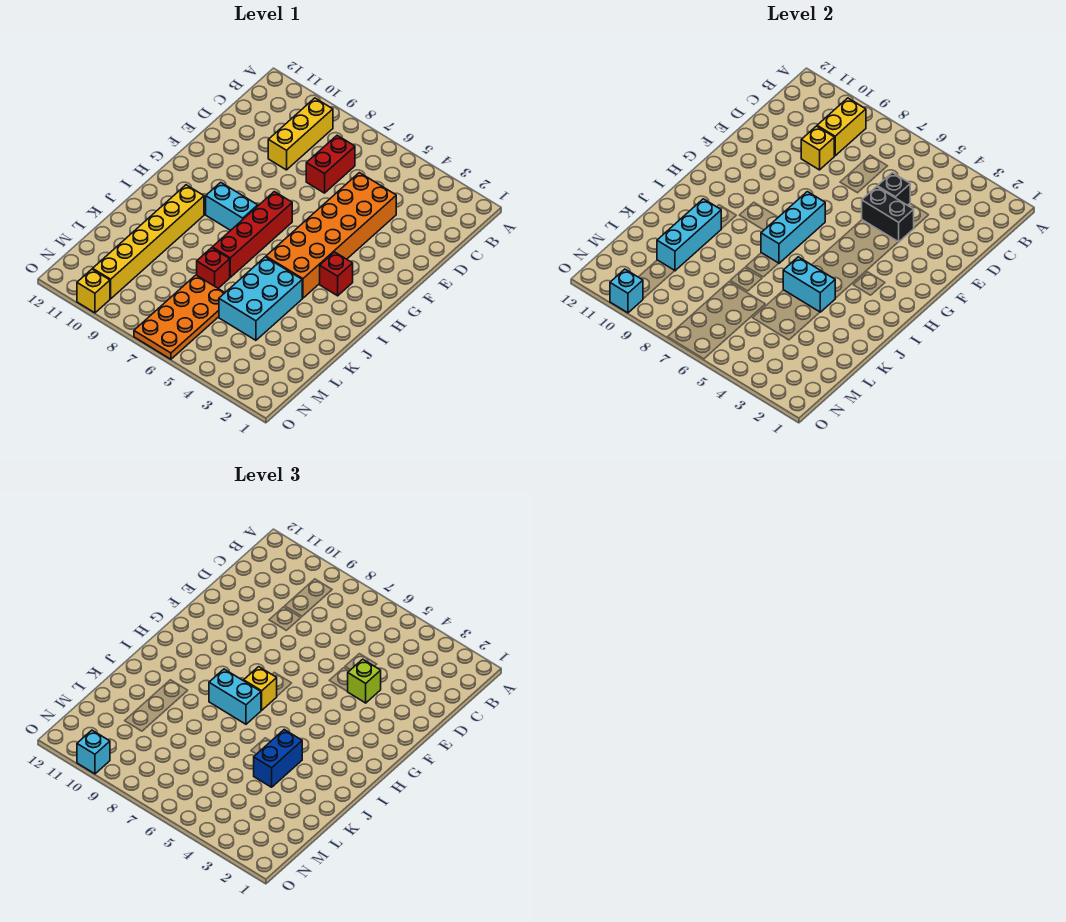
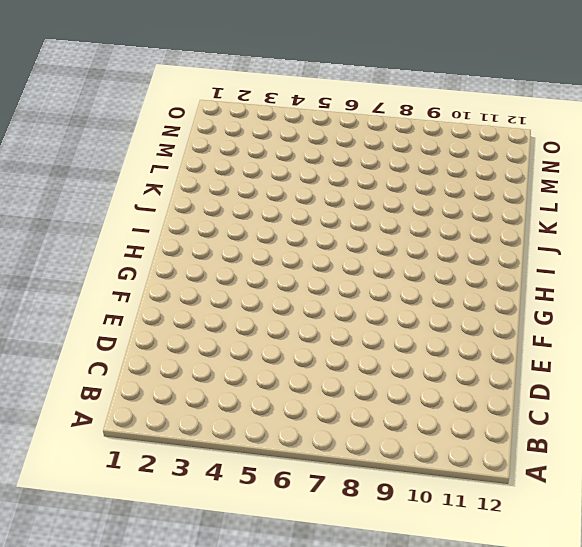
none -> yellow 1x3 brick [268,98,333,170]
none -> red 1x2 brick [306,135,355,193]
none -> orange 2x6 brick [266,173,396,298]

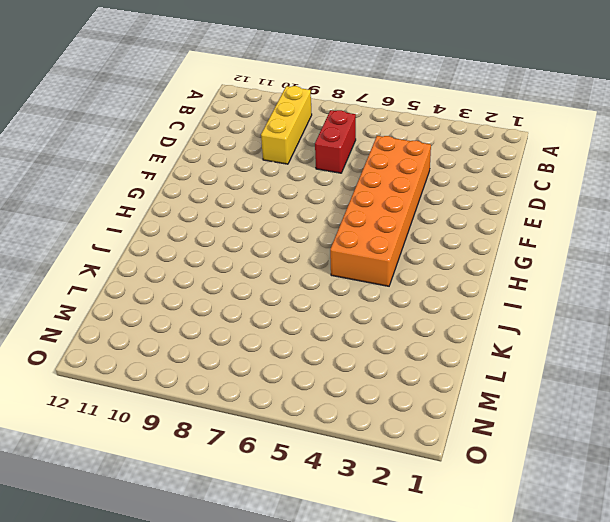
none -> red 1x4 brick [212,192,292,277]
none -> red 1x1 brick [320,252,353,296]
none -> cyan 1x2 brick [206,182,258,230]

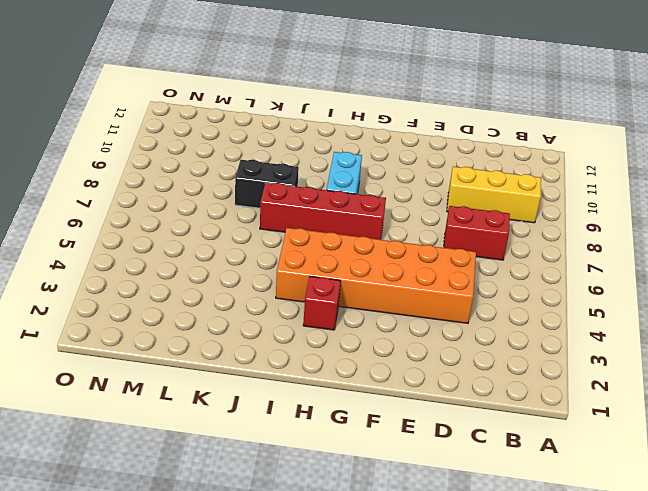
black 1x2 brick [235,160,299,208] -> black 1x2 brick turned to [862,187,914,242]
none -> yellow 1x6 brick [93,185,204,299]
none -> cyan 2x3 brick [219,257,302,340]
none -> red 1x1 brick [197,248,230,288]

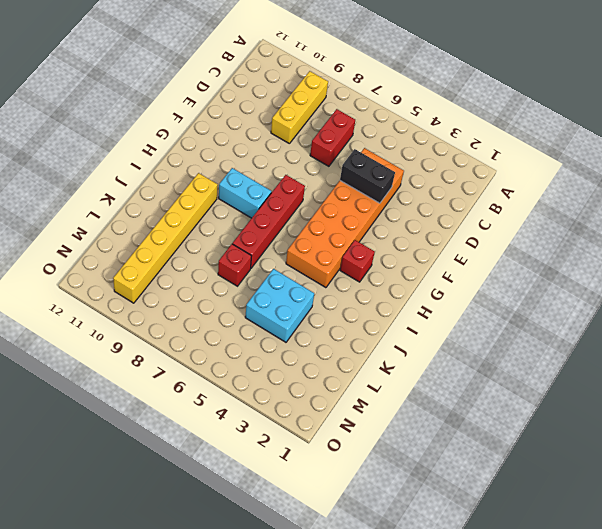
cyan 2x2 brick [245,269,314,342] -> cyan 2x3 brick [219,257,302,340]
none -> orange 2x4 plate [134,275,225,359]
none -> yellow 1x1 brick [77,269,110,313]
none -> yellow 1x2 brick [817,98,866,156]

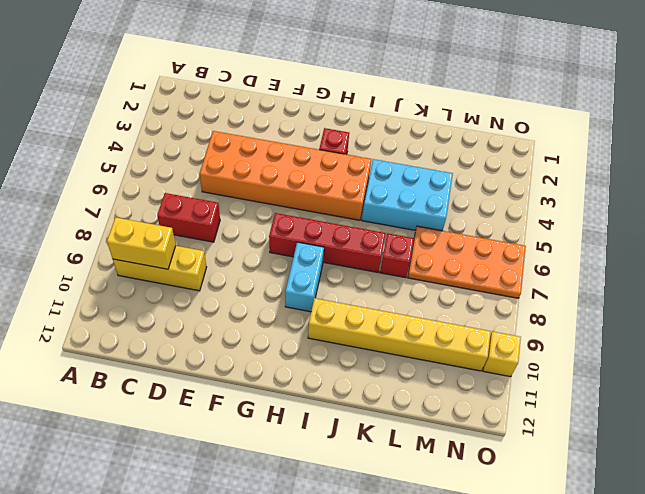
none -> black 1x1 brick [877,173,910,205]
none -> yellow 1x1 brick [801,126,834,170]
none -> black 1x2 brick [862,187,914,242]

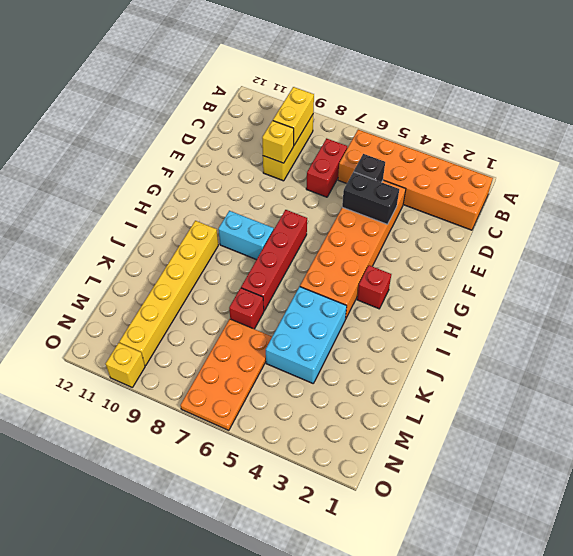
orange 2x6 brick [338,130,493,230] -> none
none -> cyan 1x3 brick [761,192,825,263]
none -> cyan 1x2 brick [783,257,835,312]
none -> cyan 1x3 brick [657,199,721,271]

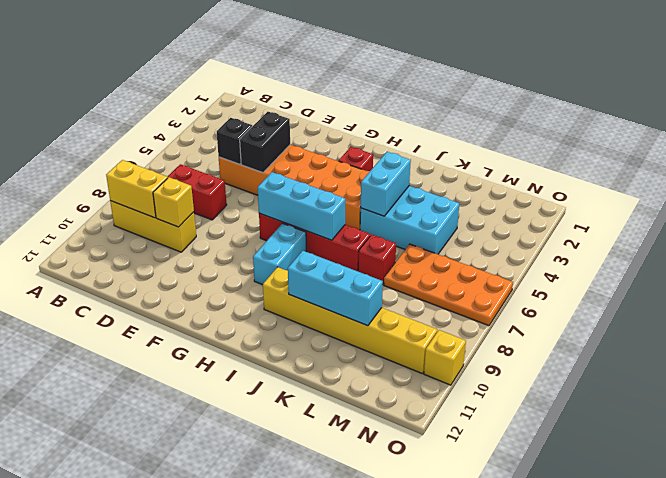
none -> cyan 1x1 brick [610,269,643,313]
none -> lime 1x1 brick [348,659,381,703]
none -> yellow 1x1 brick [244,667,277,710]

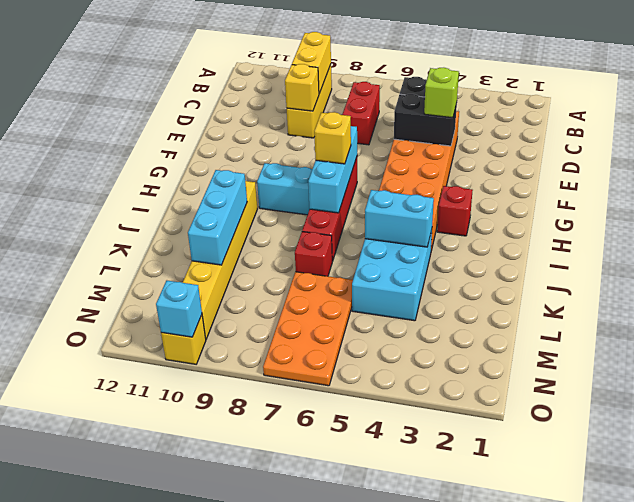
none -> cyan 1x2 brick [209,669,261,724]
none -> blue 1x2 brick [254,730,302,787]
none -> cyan 1x1 brick [77,730,110,774]

